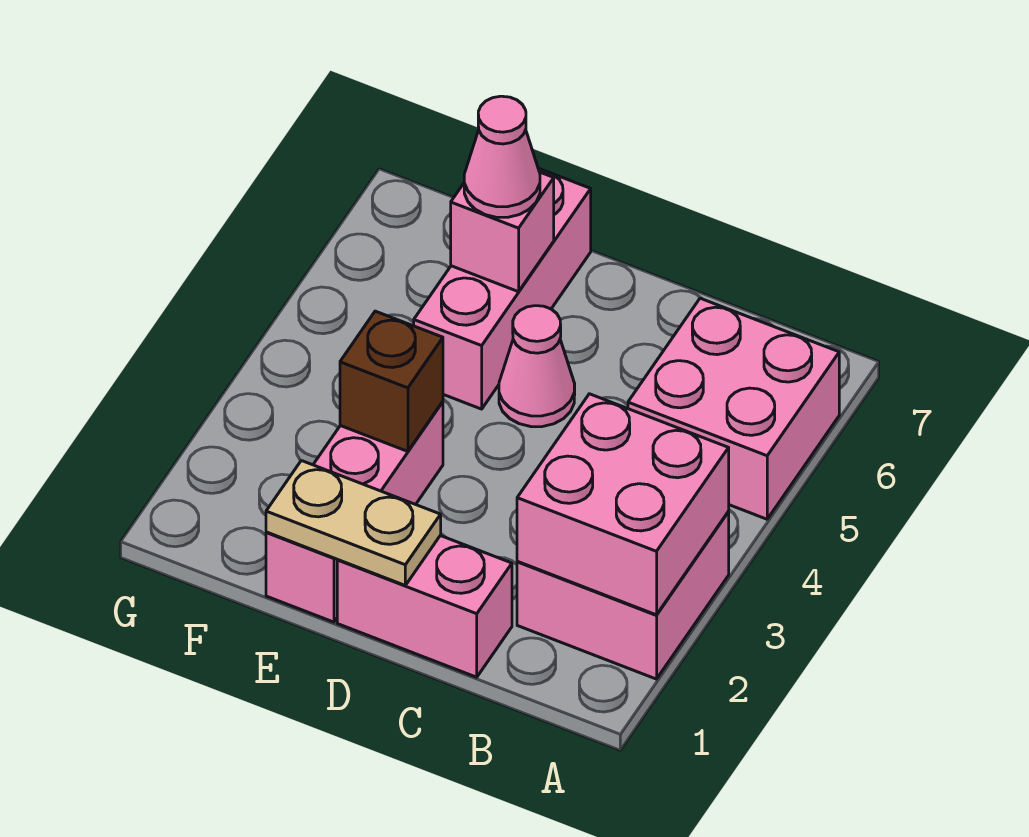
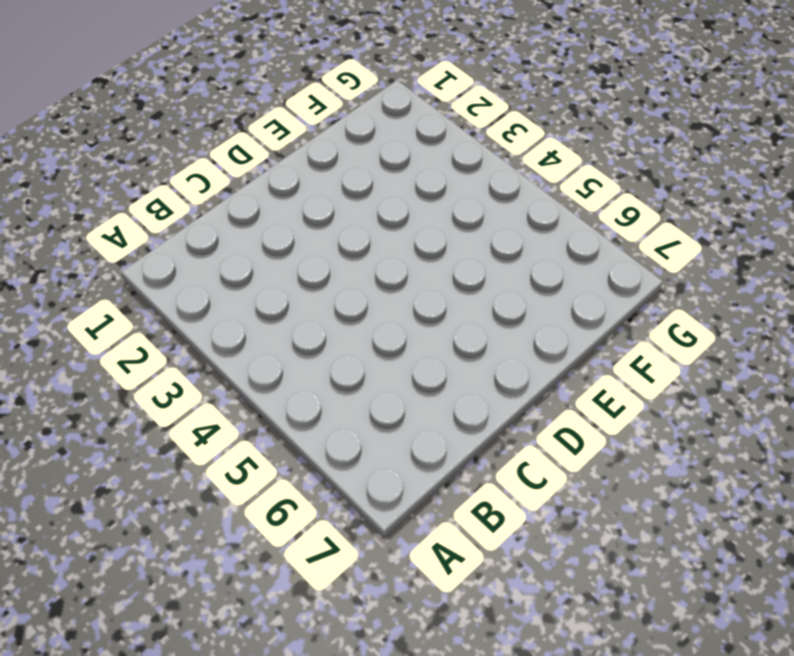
none -> pink 2x2 brick [517,512,729,679]
none -> pink 2x2 brick [628,298,839,519]

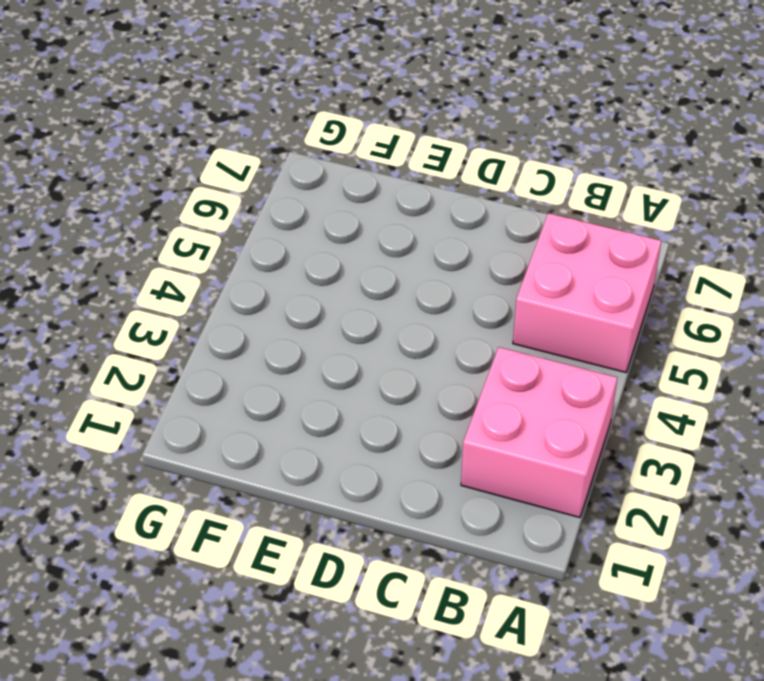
none -> pink 1x2 brick [337,536,512,677]
none -> pink 1x1 cone [499,306,575,427]

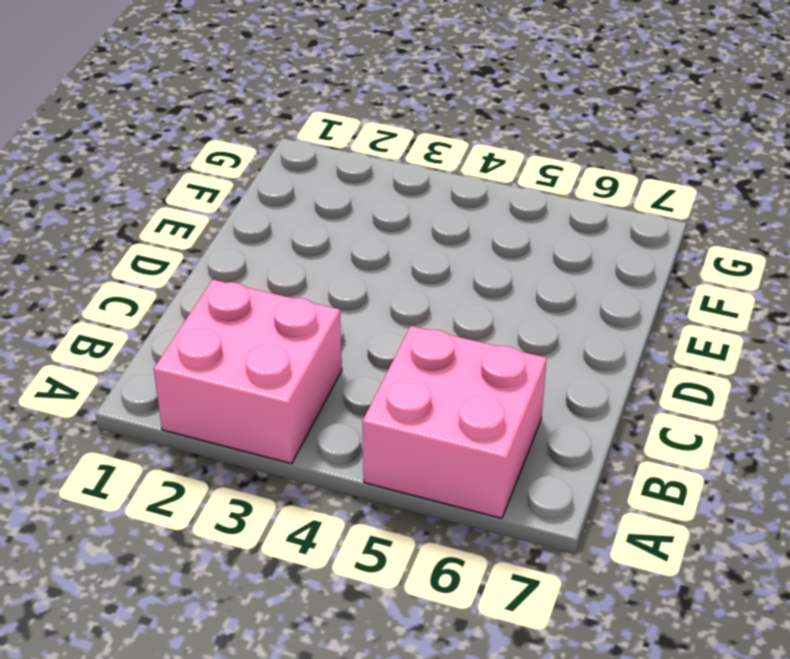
none -> pink 1x2 brick [337,536,512,677]
none -> pink 1x1 cone [499,306,575,427]

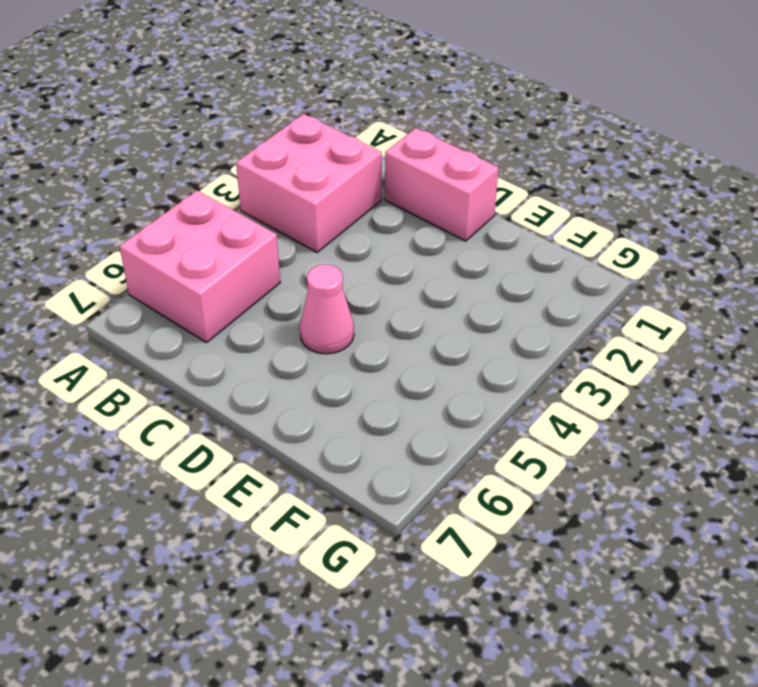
none -> pink 1x3 brick [266,402,443,622]
none -> pink 1x3 brick [414,169,591,409]

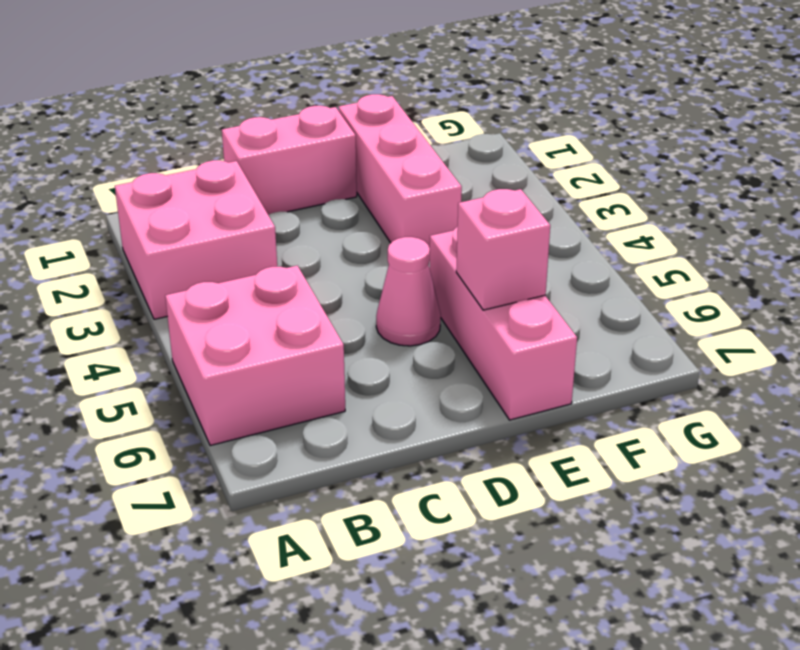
none -> pink 2x2 brick [517,394,729,615]
none -> tan 1x2 plate [266,461,441,585]

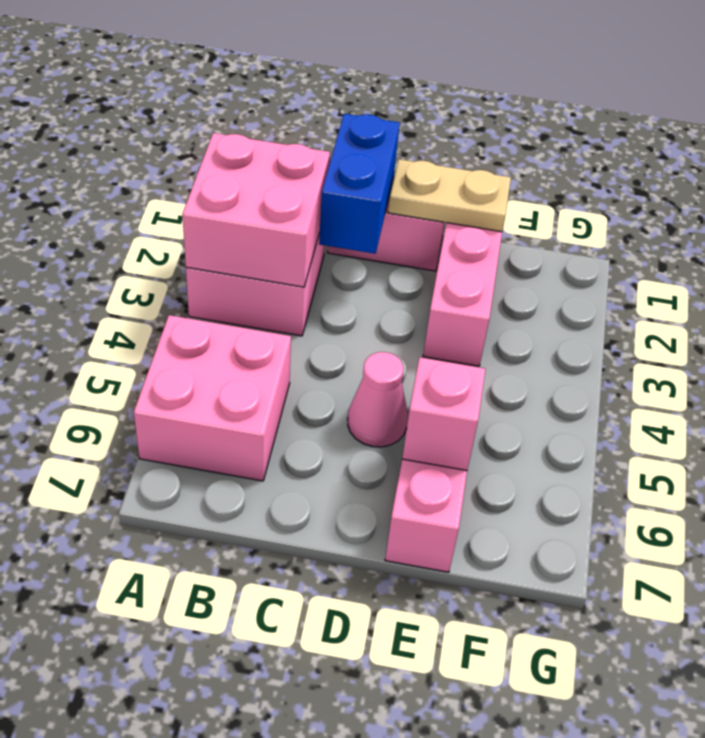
blue 1x2 brick [319,114,400,254] -> none
none -> brown 1x1 brick [340,311,443,451]
none -> pink 1x1 cone [464,96,540,217]

